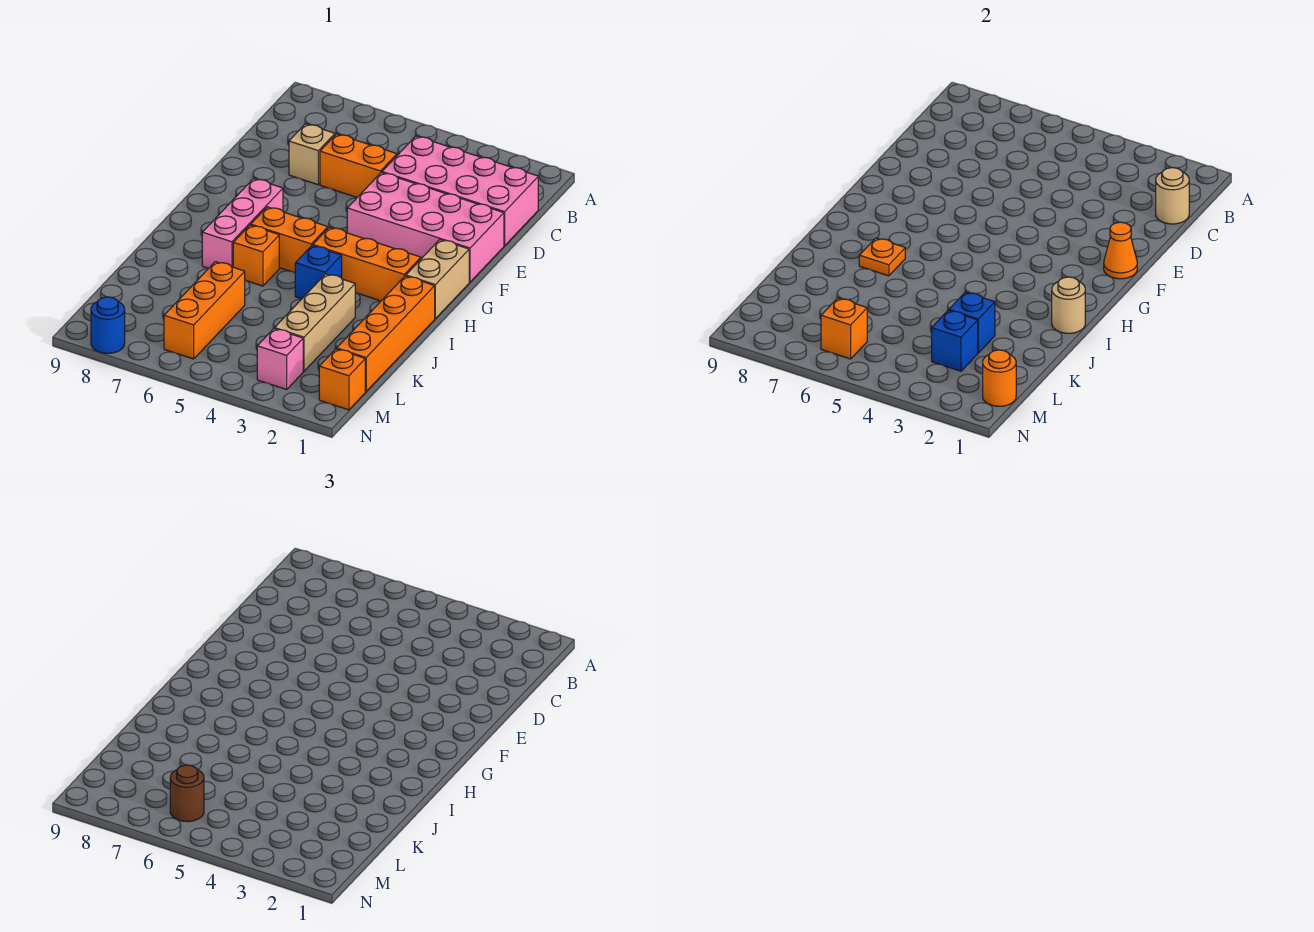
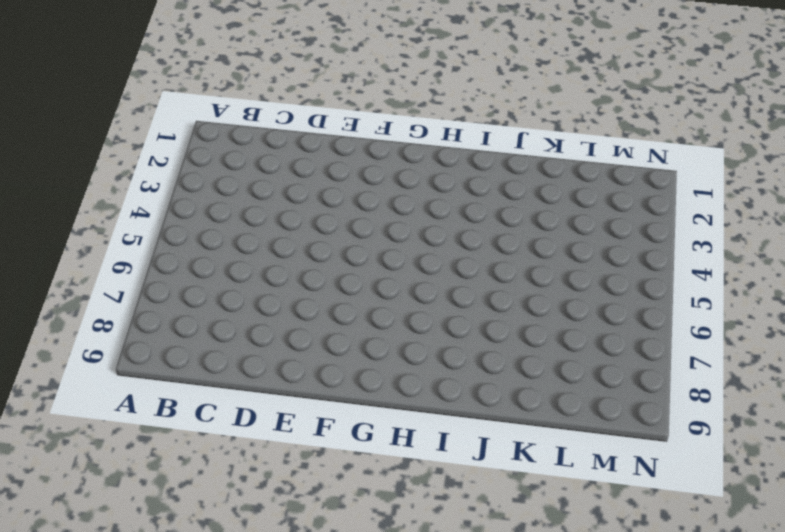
none -> pink 2x4 brick [382,136,538,246]
none -> orange 1x2 brick [320,134,397,197]
none -> tan 1x1 brick [289,124,335,185]

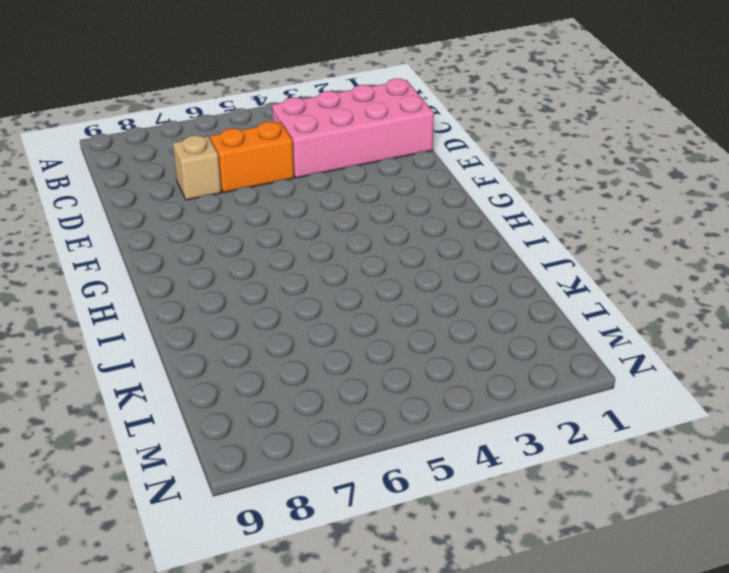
none -> pink 2x4 brick [347,173,504,282]
none -> tan 1x2 brick [406,240,469,318]
none -> pink 1x3 brick [202,178,283,268]

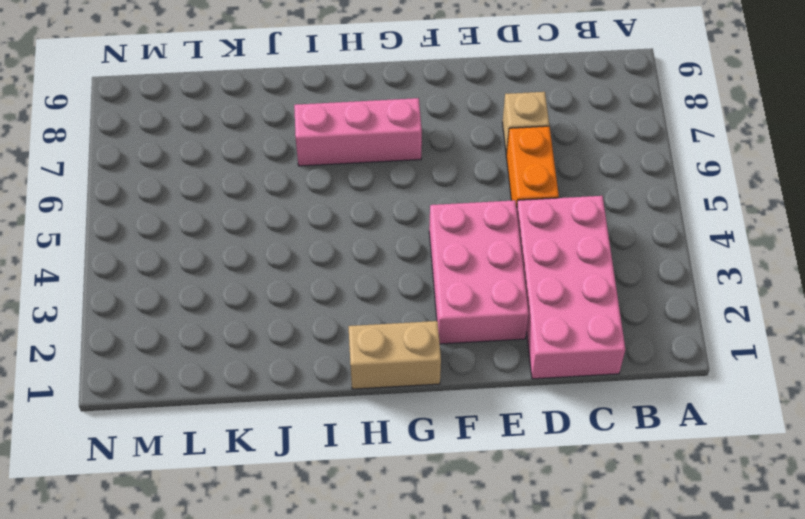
pink 2x3 brick [429,200,529,344] -> pink 2x4 brick [347,173,504,282]
none -> orange 1x3 brick [313,227,421,301]
none -> orange 1x2 brick [251,207,328,273]
none -> orange 1x4 brick [337,276,435,392]

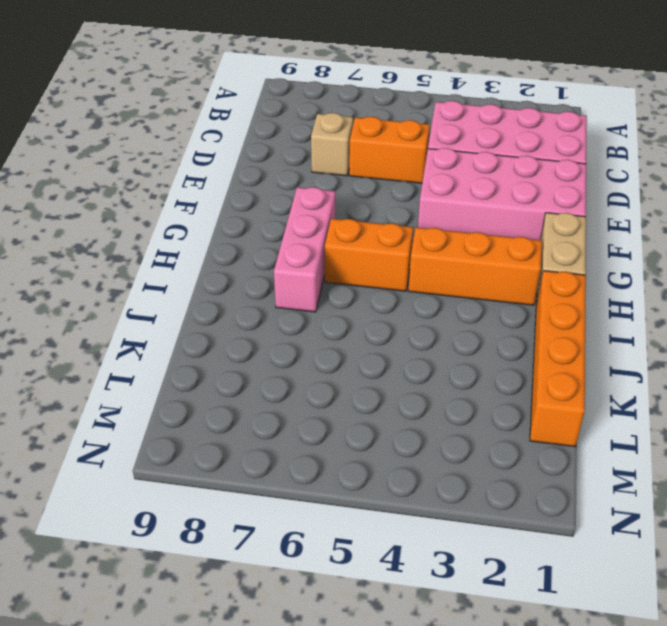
none -> blue 1x1 brick [295,245,342,299]
none -> orange 1x1 brick [233,225,279,286]
none -> tan 1x3 brick [275,274,355,371]

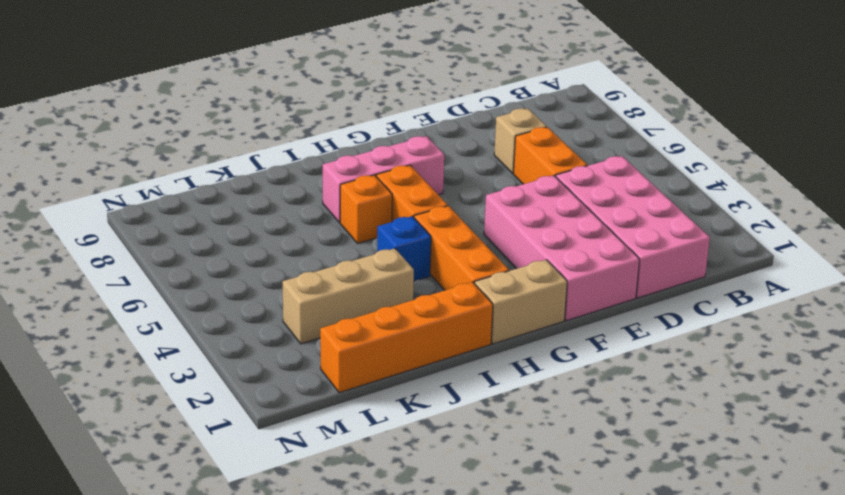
none -> orange 1x3 brick [164,262,245,359]
none -> orange 1x1 brick [319,349,365,410]
none -> pink 1x1 brick [257,329,303,389]

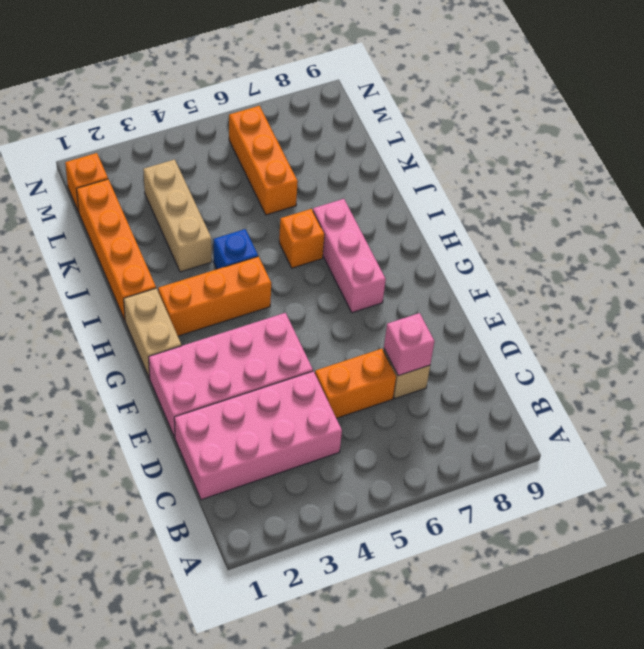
pink 1x1 brick [384,313,434,376] -> pink 1x1 brick moved to [257,329,303,389]
none -> orange 1x2 brick [251,207,328,273]
none -> blue 1x1 round brick [91,297,125,353]
none -> tan 1x1 round brick [1156,168,1189,224]

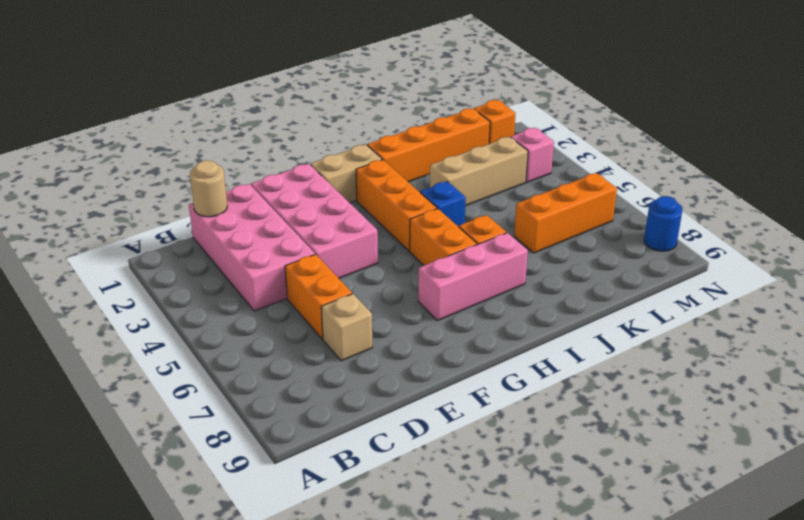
none -> orange 1x1 cone [1104,222,1137,279]
none -> tan 1x1 round brick [1052,277,1085,333]
none -> orange 1x1 plate [859,238,905,276]

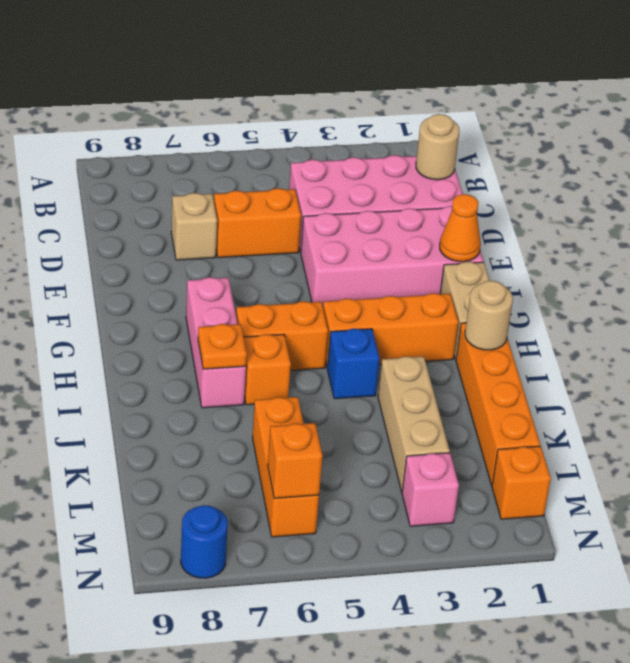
none -> blue 1x1 brick [949,292,995,353]
none -> blue 1x1 brick [932,310,978,371]
none -> orange 1x1 round brick [983,350,1016,406]

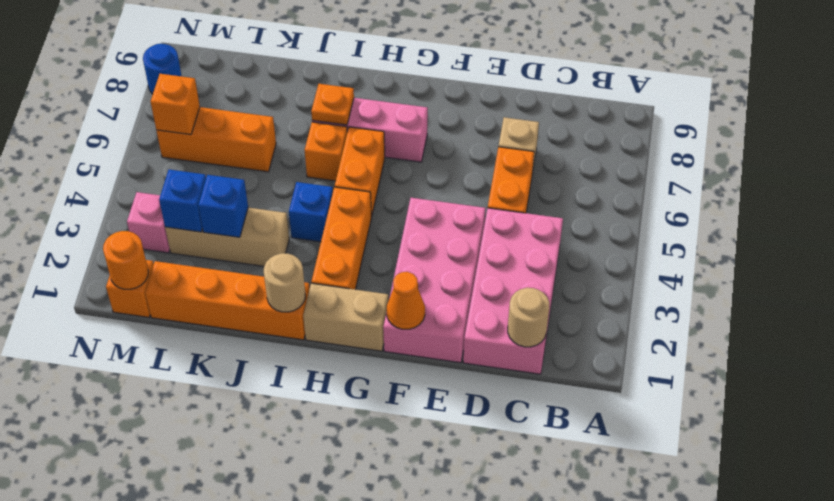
none -> brown 1x1 round brick [170,765,204,822]

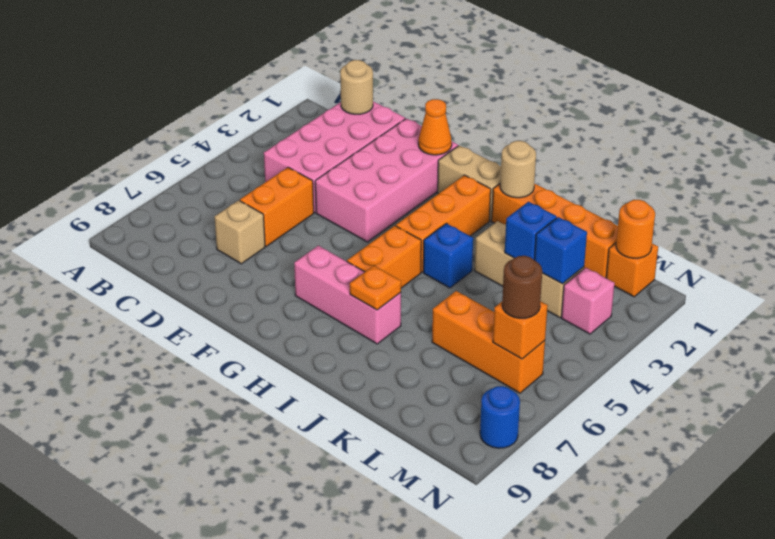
none -> orange 1x1 brick [233,225,279,286]

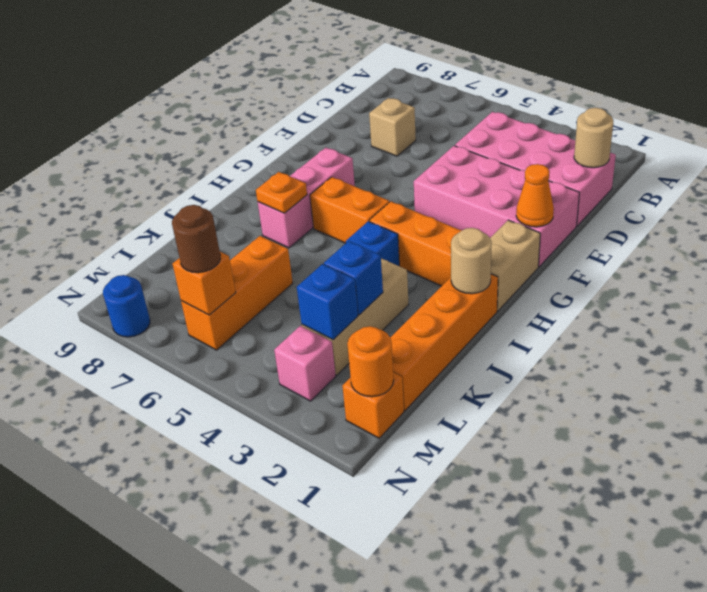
none -> orange 1x2 brick [320,134,397,197]
none -> orange 1x1 brick [233,225,279,286]

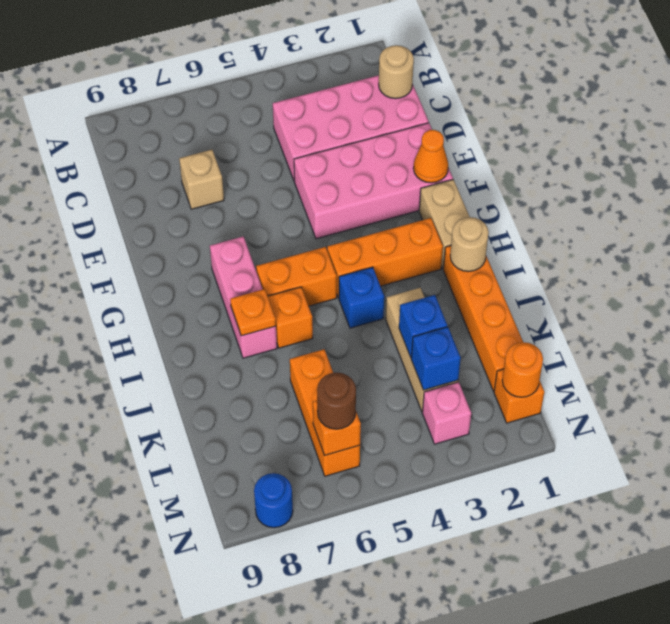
none -> orange 1x2 brick [320,134,397,197]

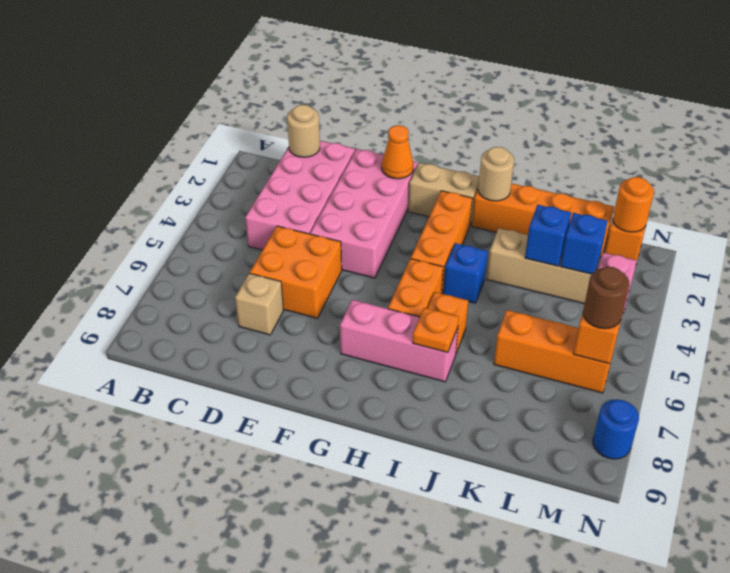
orange 2x2 brick [250,226,342,318] -> orange 1x2 brick [320,134,397,197]

